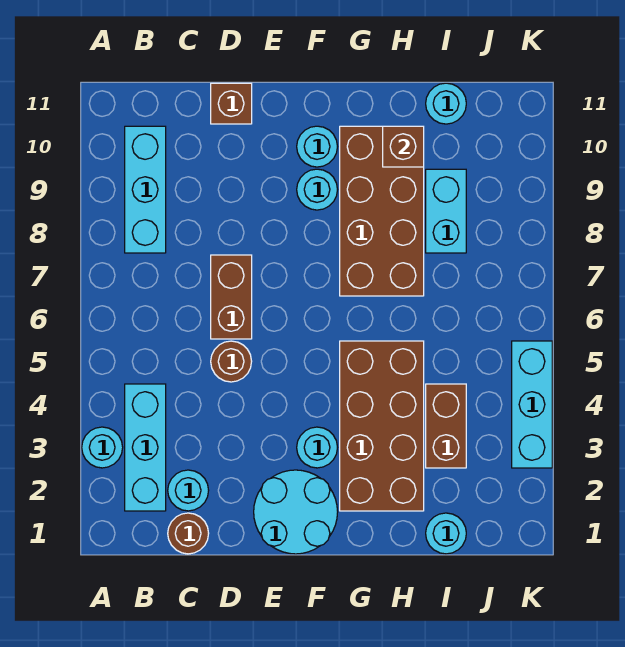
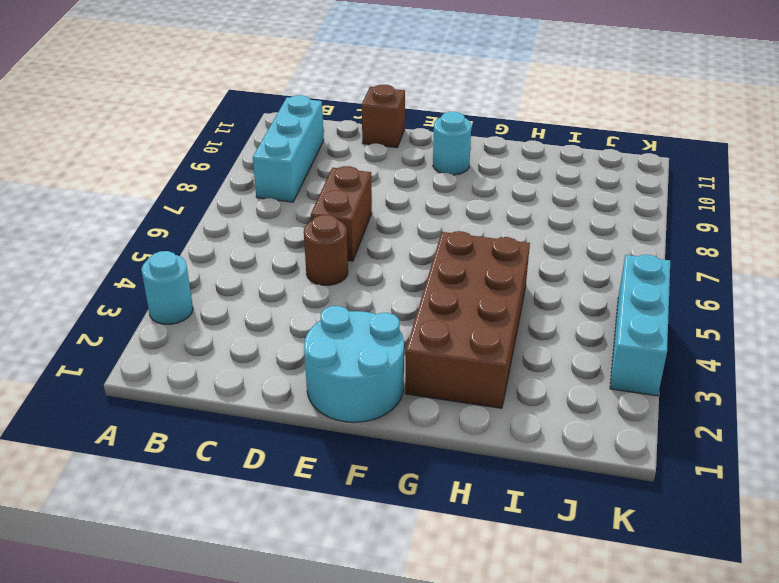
none -> cyan 1x3 brick [125,384,166,511]
none -> brown 1x1 round brick [168,513,209,554]
none -> cyan 1x1 round brick [168,470,209,511]

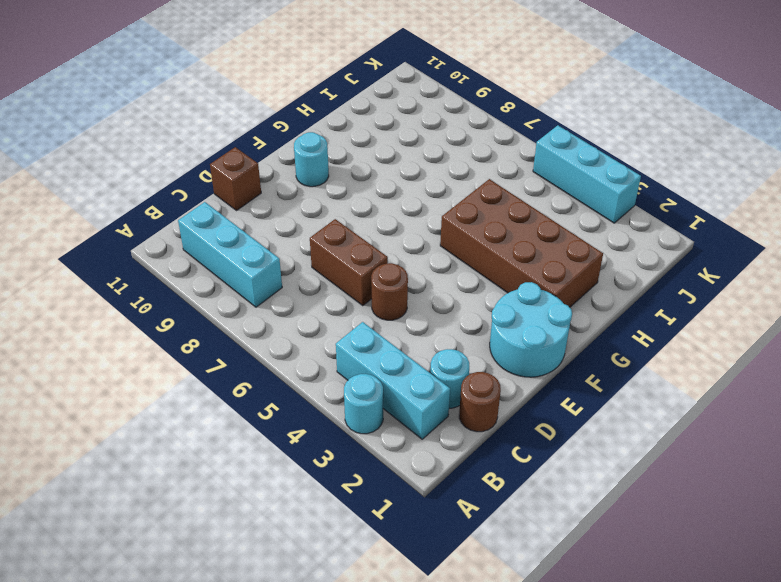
none -> cyan 1x1 round brick [297,427,337,468]
none -> cyan 1x1 round brick [297,169,338,210]
none -> brown 2x4 brick [340,126,424,296]

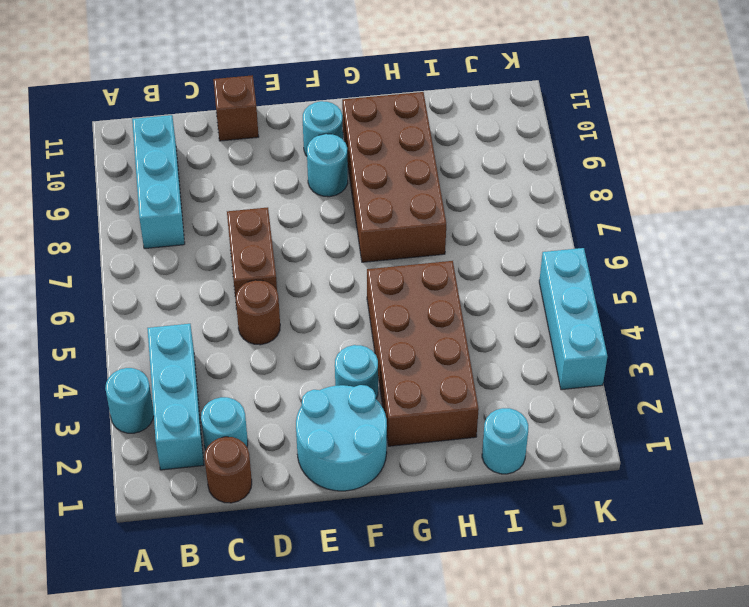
none -> brown 1x2 brick [426,384,466,468]
none -> cyan 1x2 brick [426,169,466,253]
none -> cyan 1x1 round brick [426,83,466,124]

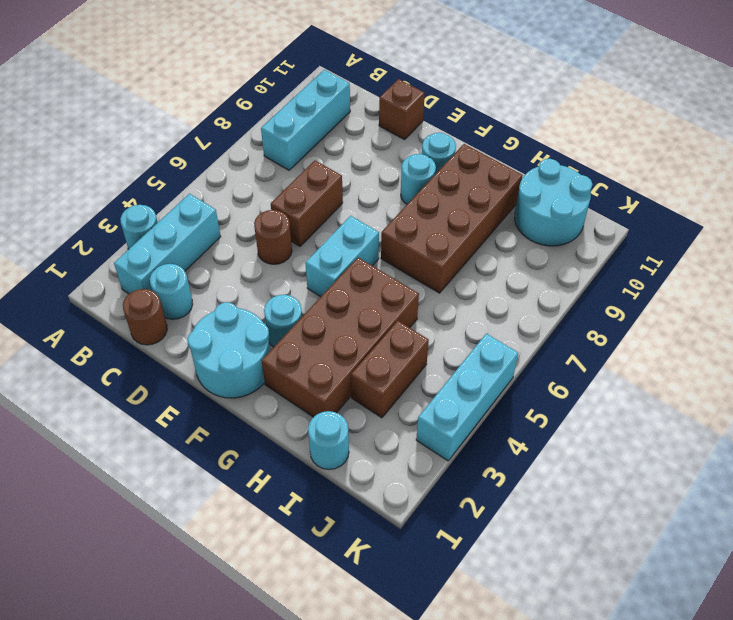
cyan 1x2 brick [306,216,379,297] -> cyan 1x2 brick moved to [426,169,466,253]
cyan 2x2 round brick [515,159,592,246] -> cyan 1x1 round brick [426,83,466,124]
none -> brown 1x1 brick [383,126,424,167]

